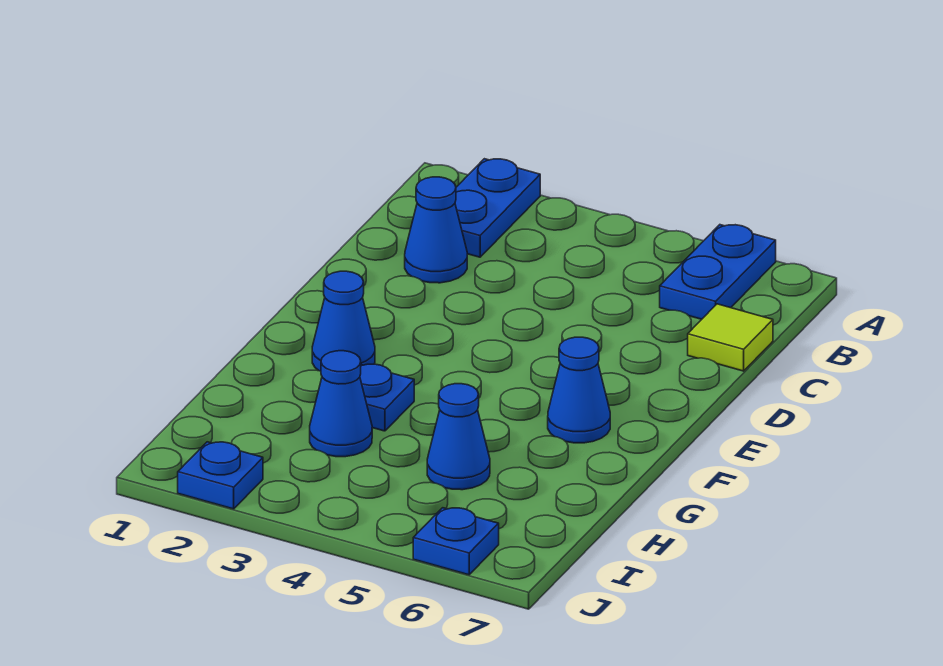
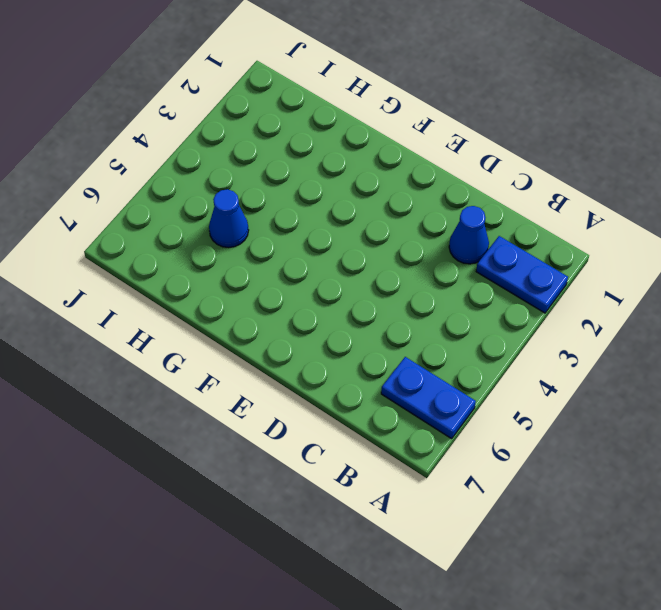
none -> lime 1x1 tile [688,304,773,371]
none -> blue 1x1 cone [312,271,375,371]

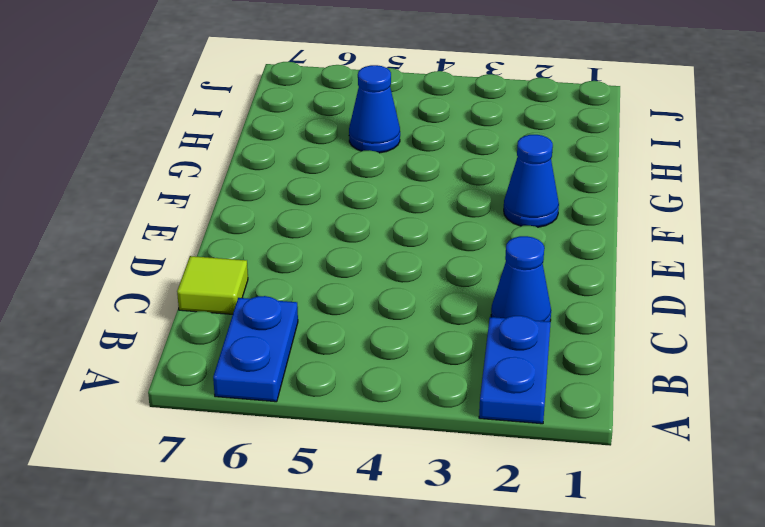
none -> blue 1x1 cone [548,337,610,443]
none -> blue 1x1 plate [360,364,414,431]

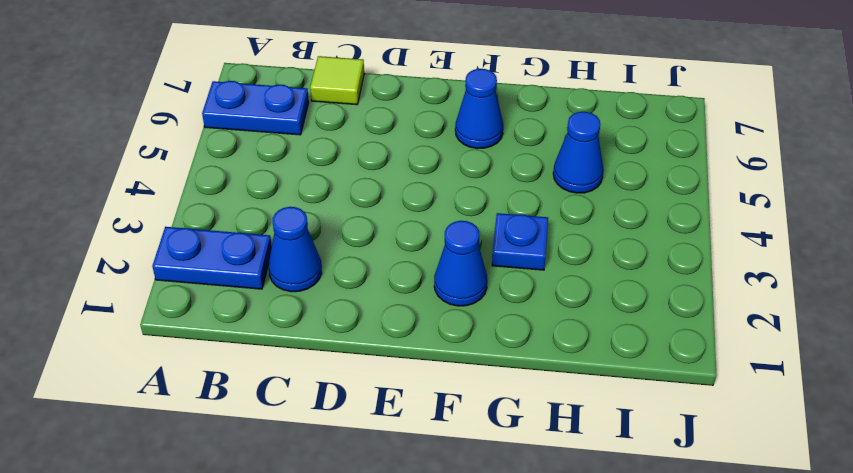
none -> blue 1x1 cone [310,351,372,457]
none -> blue 1x1 plate [178,442,263,509]

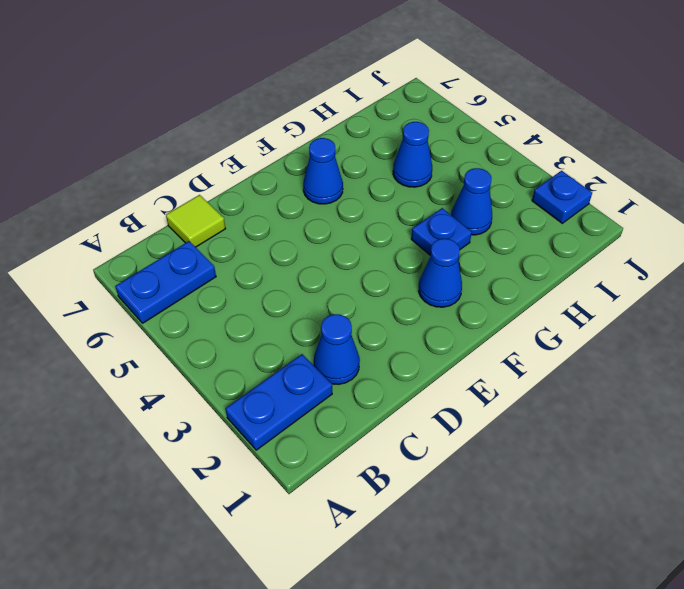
none -> blue 1x1 plate [413,508,499,575]

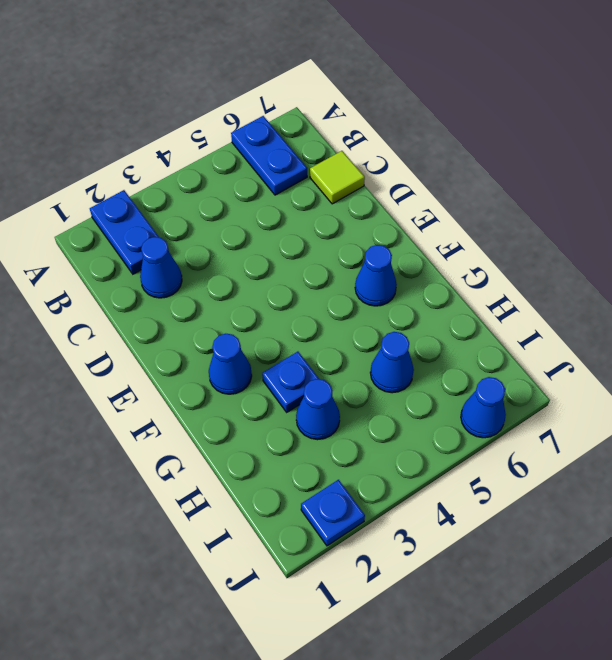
blue 1x1 cone [461,377,506,438] -> blue 1x1 plate [413,508,499,575]

